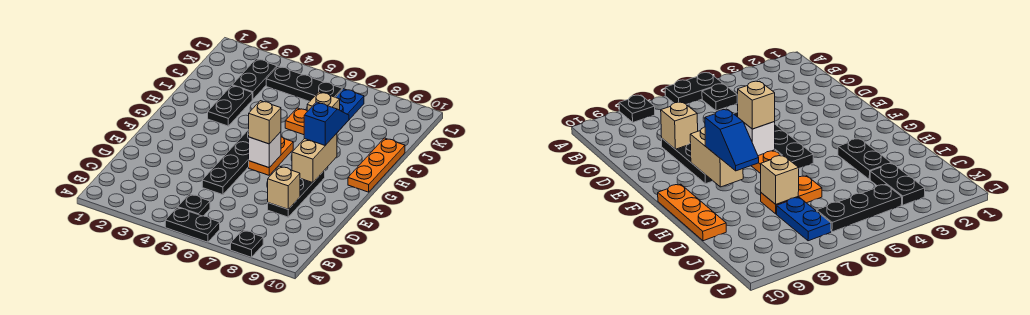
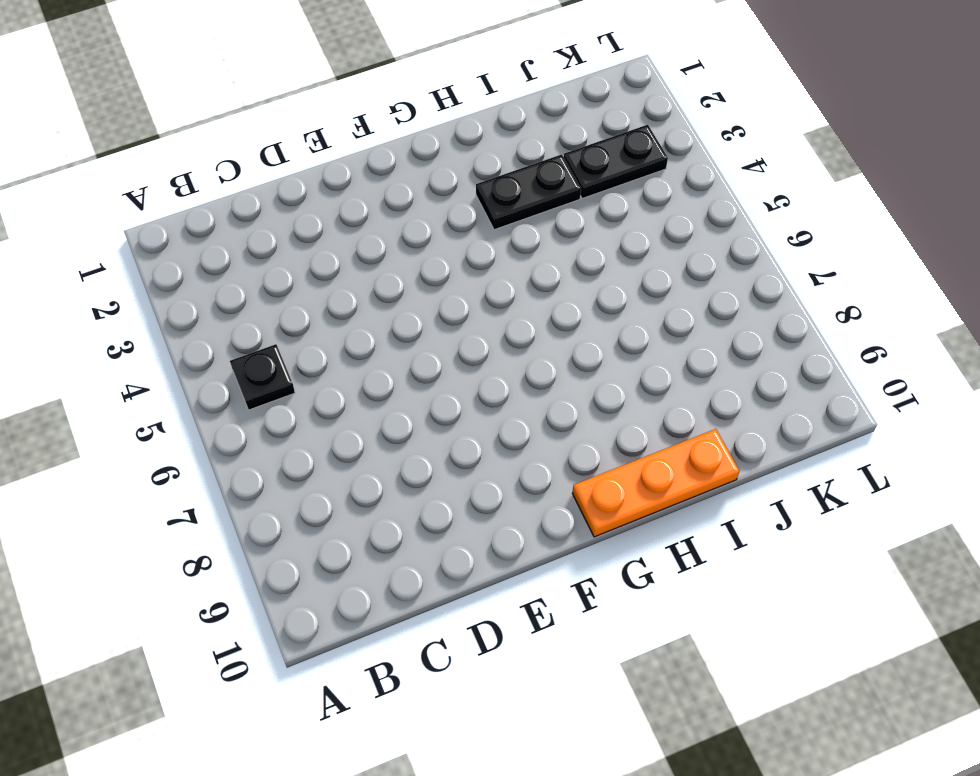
none -> black 1x2 plate [165,207,220,242]
none -> black 1x1 plate [231,230,263,257]
none -> black 1x4 plate [202,130,249,195]

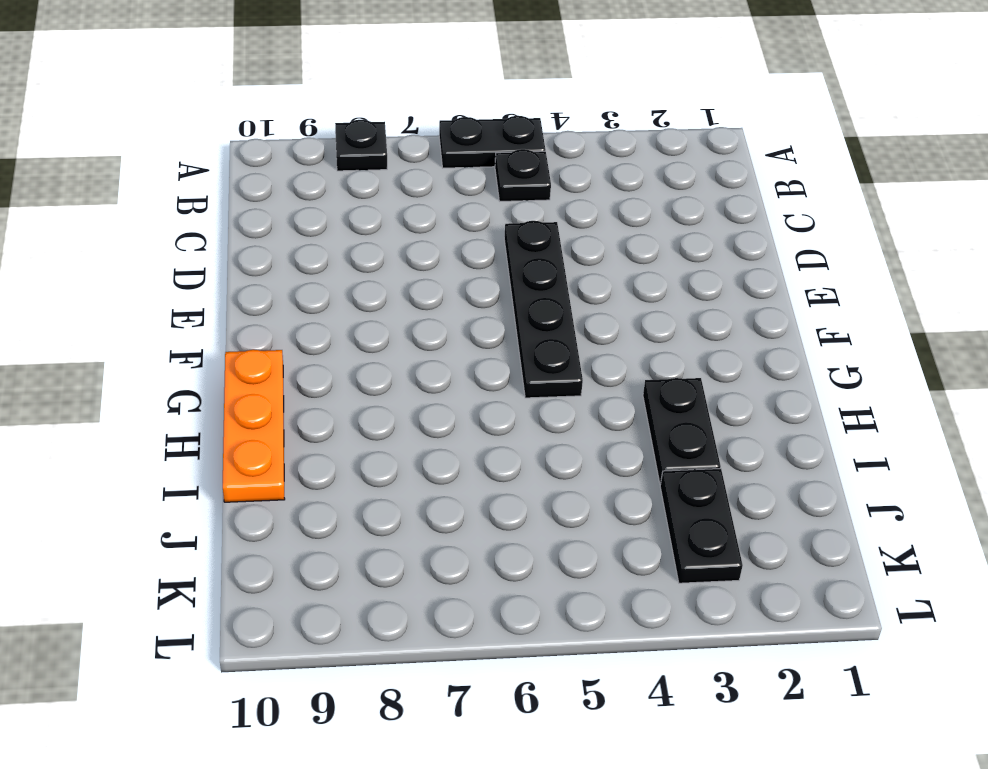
none -> black 1x3 plate [268,171,325,217]
none -> orange 1x2 plate [249,137,293,175]
none -> orange 1x2 plate [285,108,338,135]

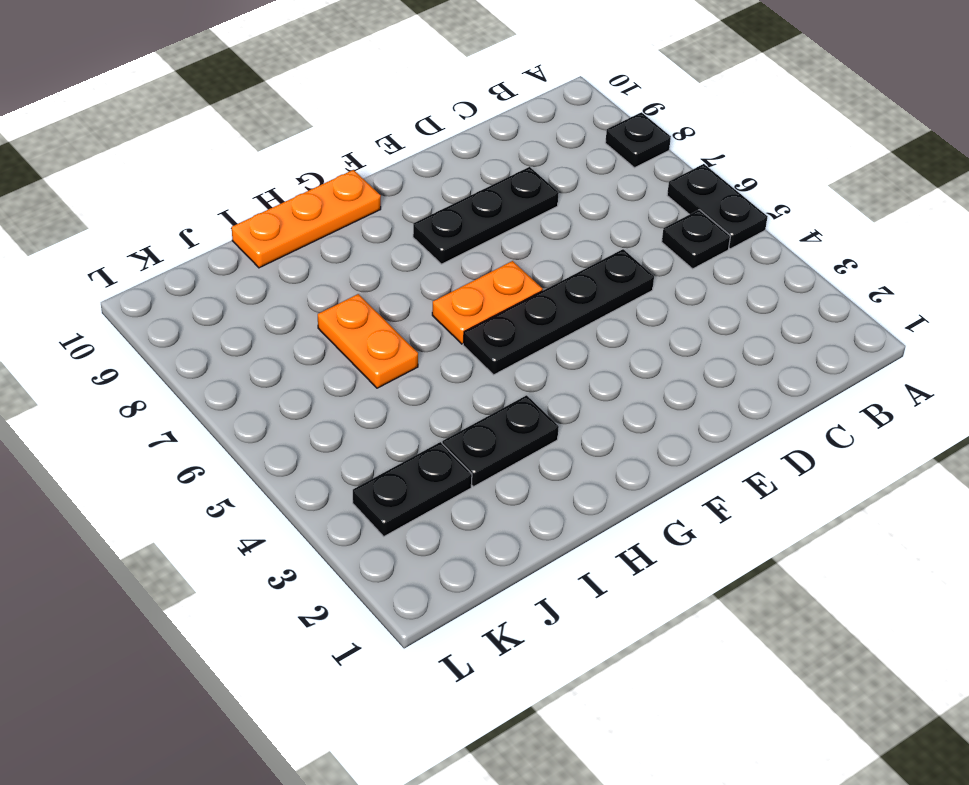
none -> blue 1x2 plate [336,89,364,123]
none -> black 1x3 plate [266,66,342,101]
none -> tan 1x1 brick [268,166,300,209]

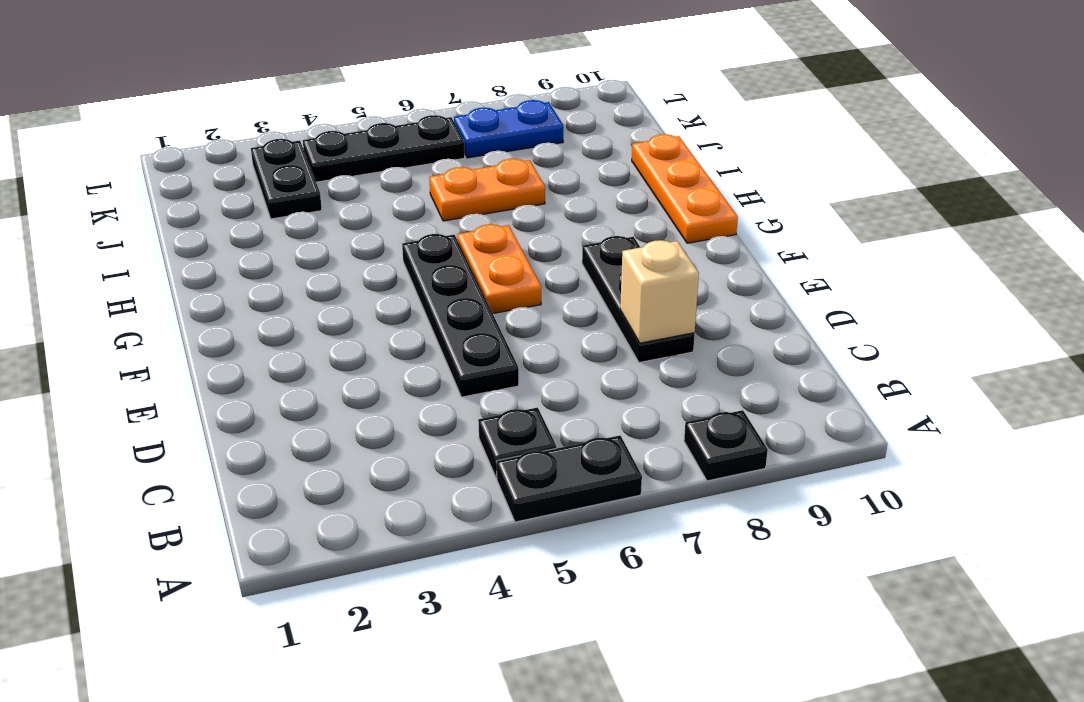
blue 1x2 plate [454,100,563,158] -> blue 1x2 plate turned to [336,89,364,123]
none -> black 1x2 plate [208,86,252,126]
none -> white 1x1 brick [249,132,281,168]
none -> tan 1x2 brick [292,133,337,183]

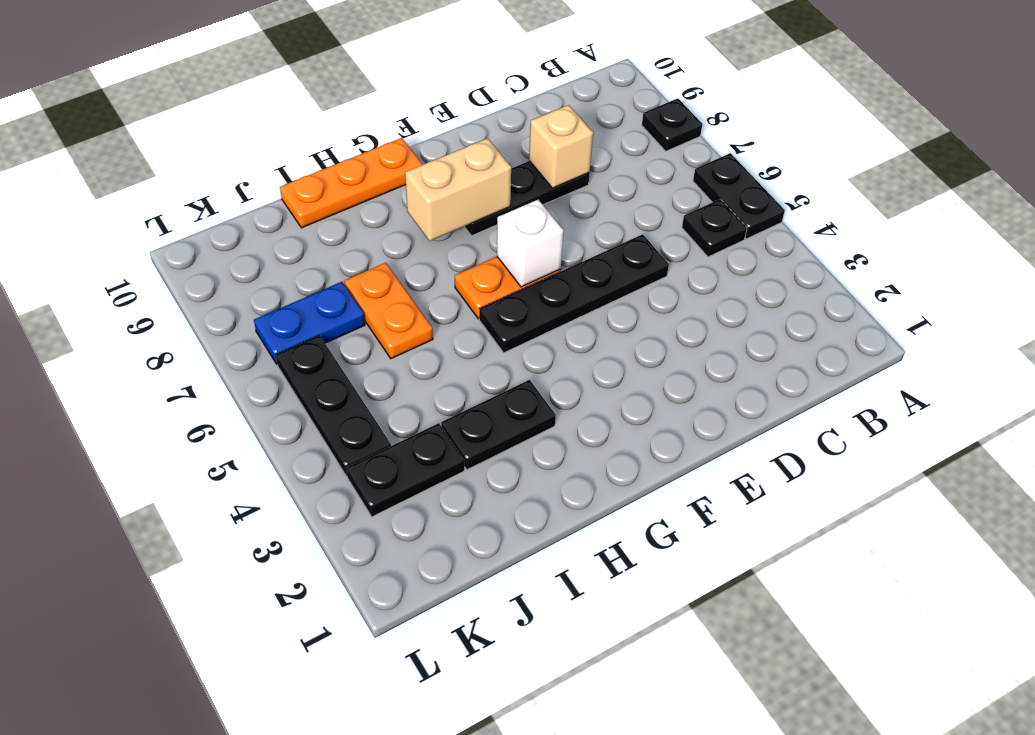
none -> tan 1x1 brick [307,92,340,112]
none -> tan 1x1 brick [249,101,281,144]
none -> blue 1x2 slope [304,102,349,145]

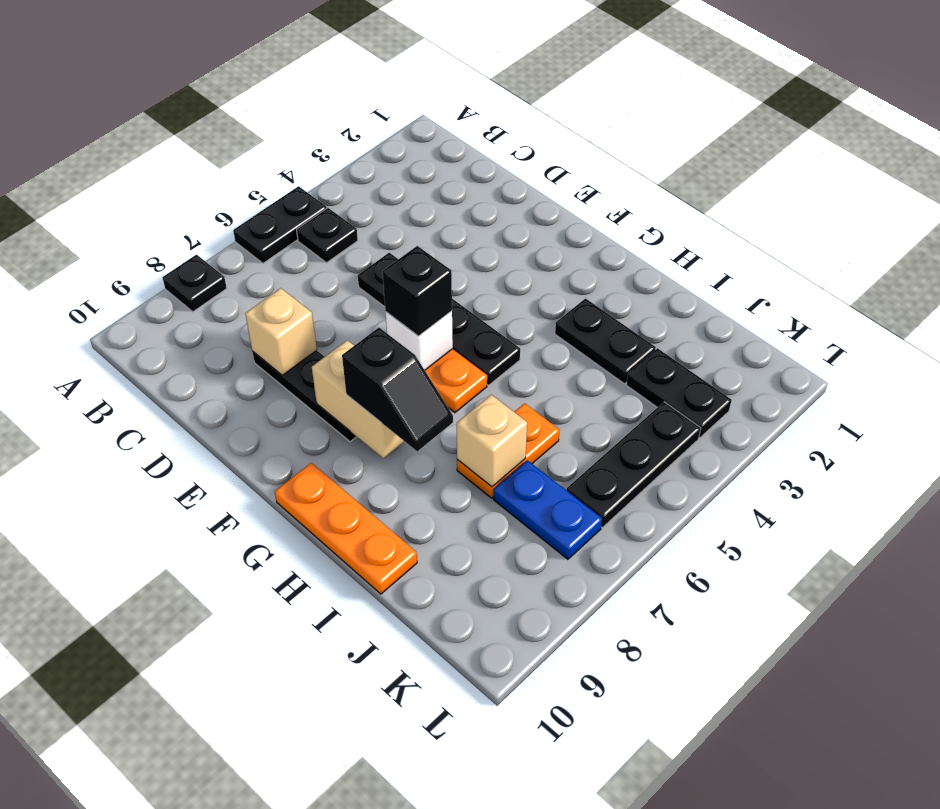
black 1x1 brick [383,246,452,336] -> tan 1x1 brick [249,101,281,144]
black 1x2 slope [342,328,453,451] -> blue 1x2 slope [304,102,349,145]

